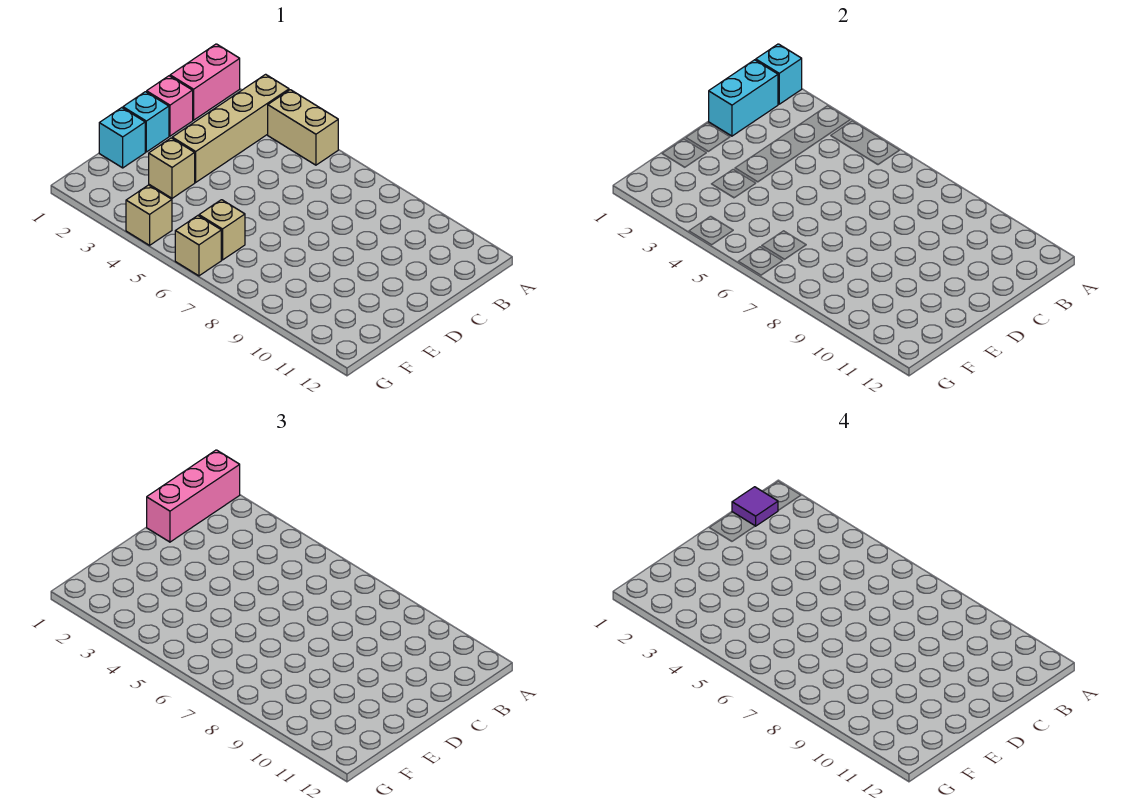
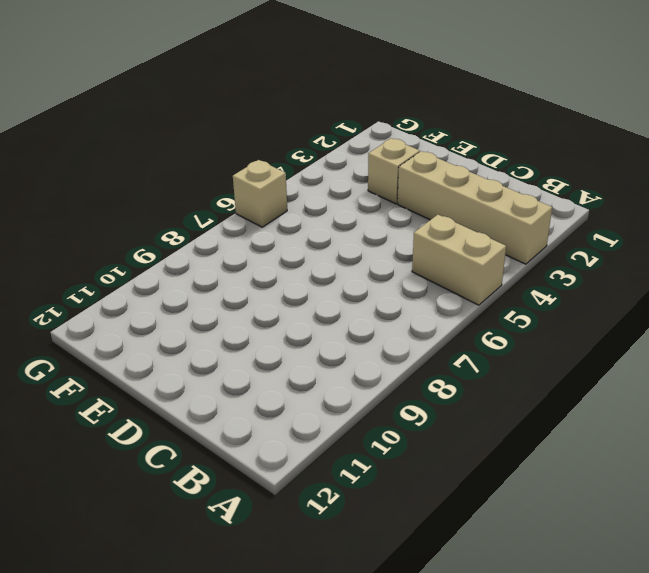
tan 1x2 brick [412,215,506,305] -> tan 1x2 brick turned to [268,90,338,165]
none -> pink 1x2 brick [170,44,240,120]
none -> pink 1x1 brick [147,76,193,136]
none -> cyan 1x1 brick [123,92,169,152]

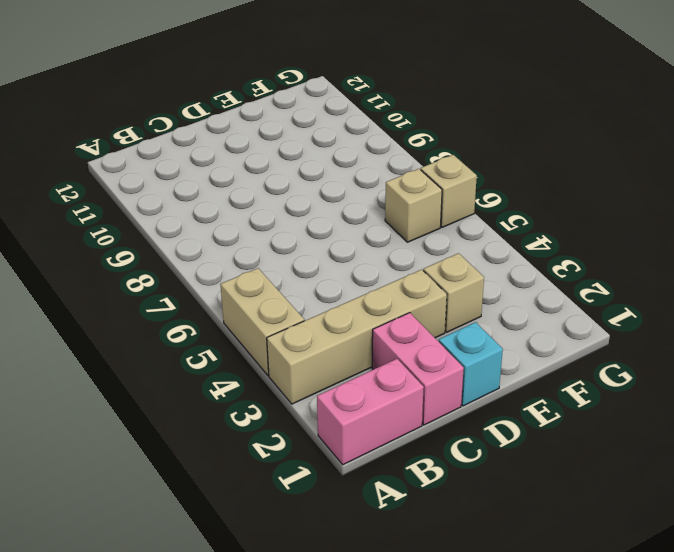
pink 1x2 brick [372,313,464,425] -> pink 1x1 brick [147,76,193,136]
none -> cyan 1x1 brick [99,108,145,168]
none -> tan 1x1 brick [126,185,172,245]
none -> cyan 1x1 brick [756,44,802,104]

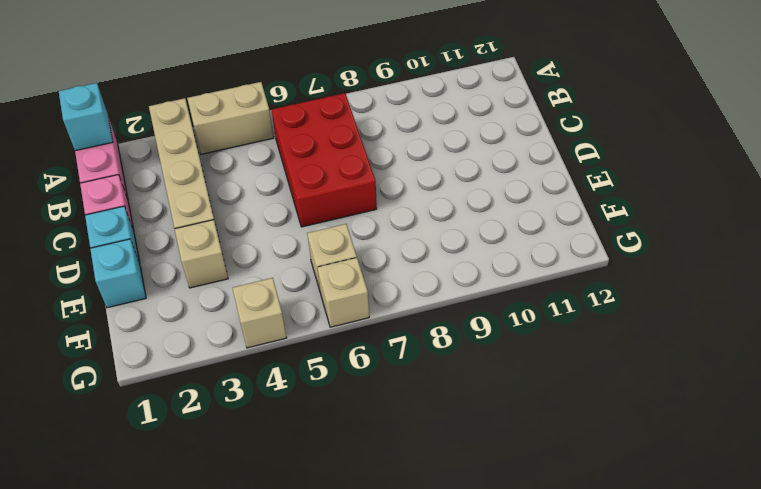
red 2x3 brick [272,93,377,227] -> none
none -> cyan 1x2 brick [709,60,778,136]
none -> pink 1x3 brick [147,450,240,542]
none -> purple 1x1 tile [732,487,778,526]

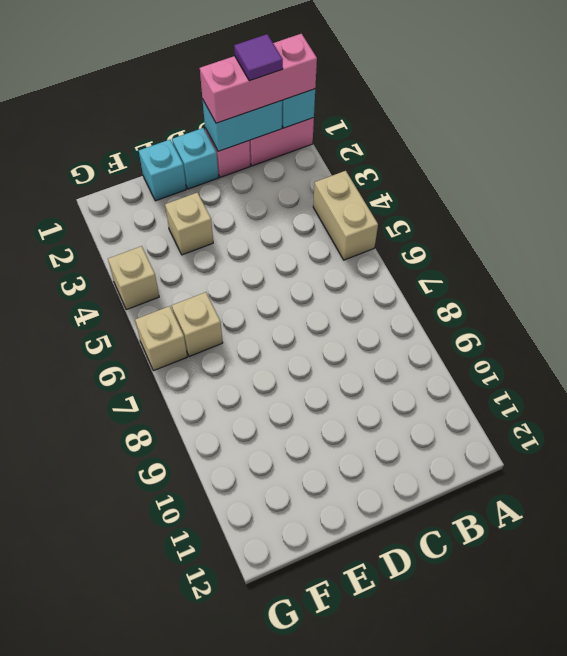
none -> tan 1x4 brick [172,74,289,182]

